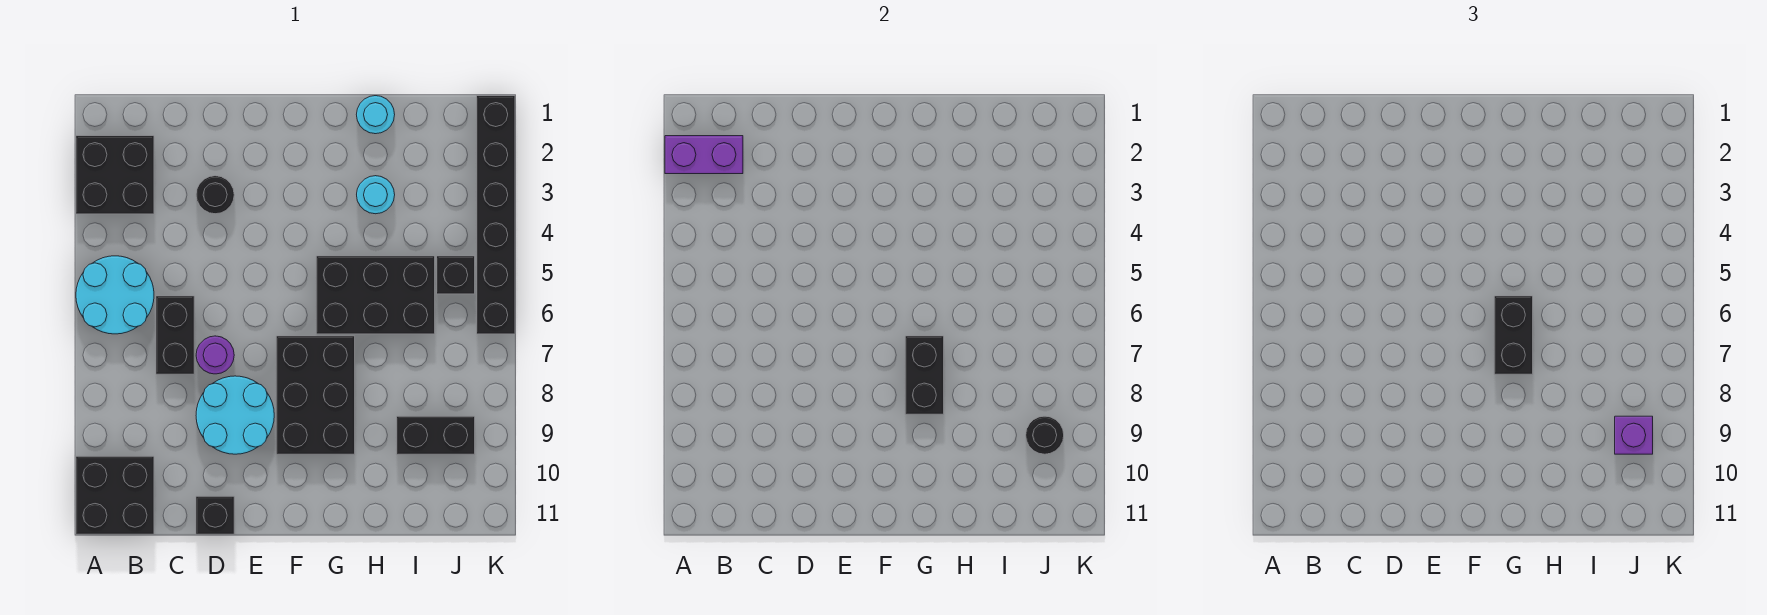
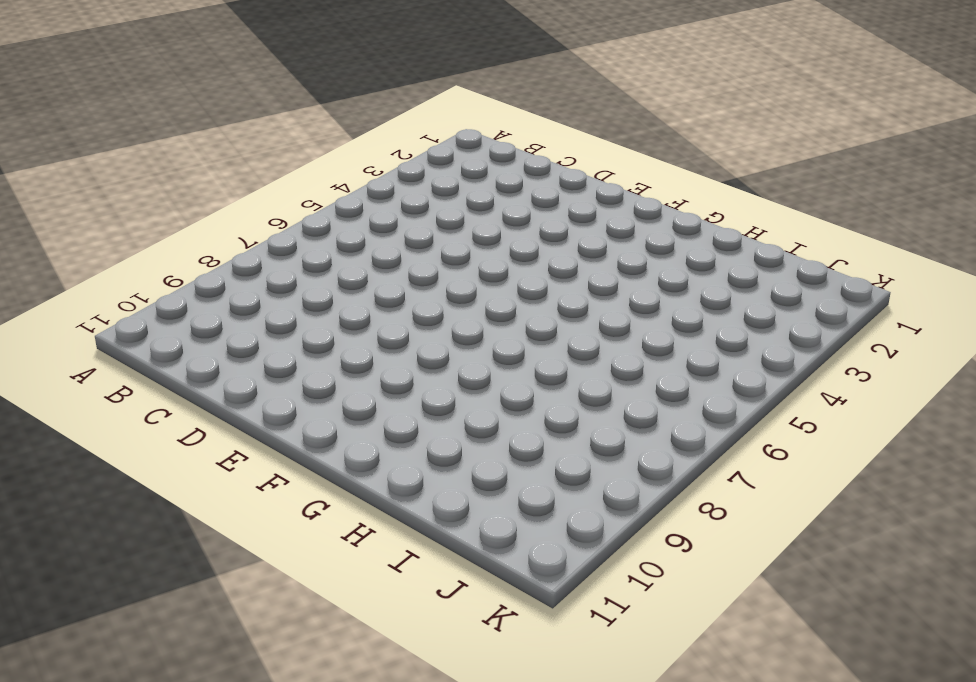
none -> black 2x2 brick [76,136,154,214]
none -> cyan 2x2 round brick [76,256,154,334]
none -> black 2x2 brick [76,456,154,534]

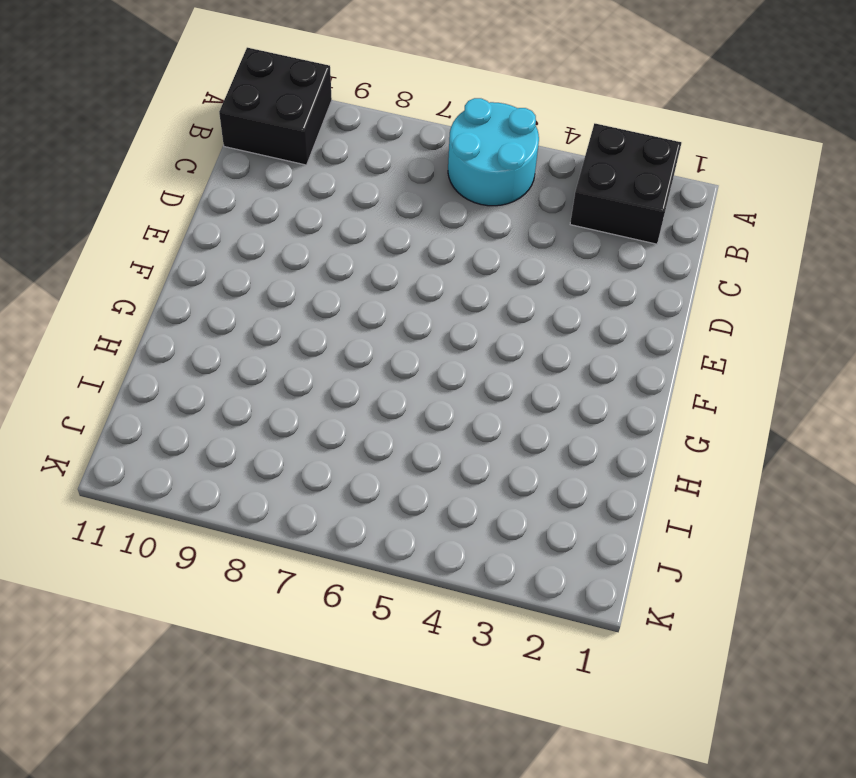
none -> black 1x2 brick [156,296,194,374]
none -> black 1x1 round brick [196,176,234,214]
none -> purple 1x1 round brick [196,336,234,374]

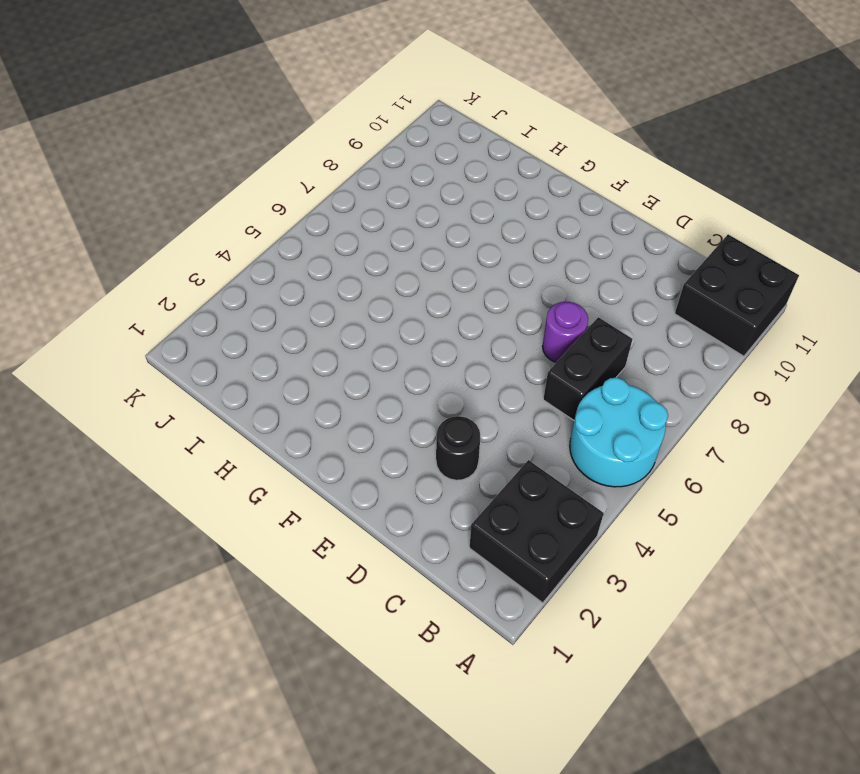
none -> cyan 2x2 round brick [196,376,274,454]
none -> black 1x1 brick [196,496,234,534]
none -> black 2x3 brick [276,336,355,454]

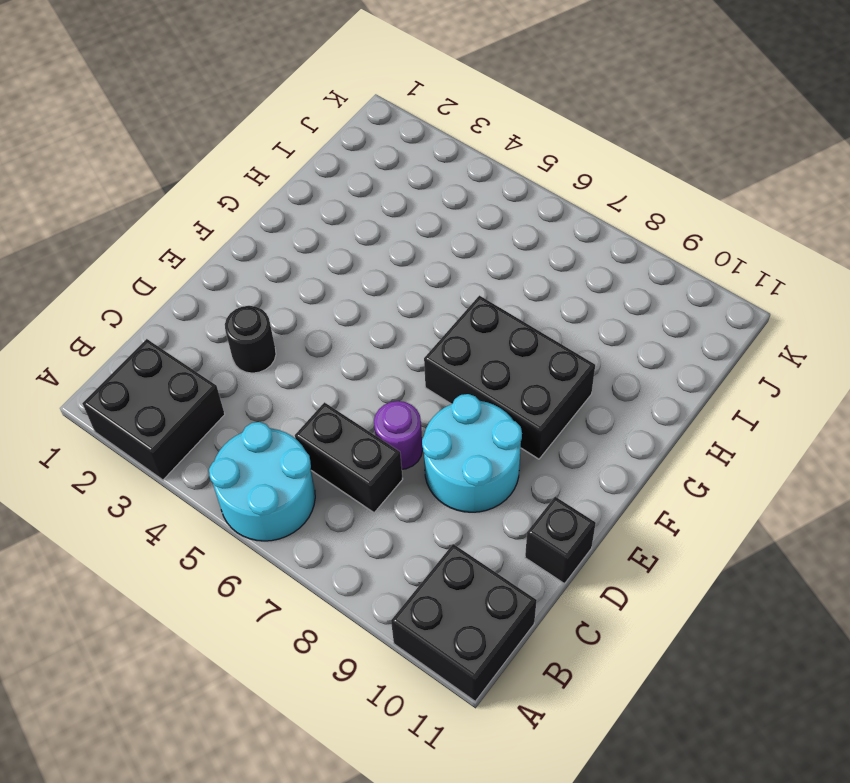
none -> black 2x3 brick [316,256,435,334]
none -> cyan 1x1 round brick [356,96,395,134]
none -> cyan 1x1 round brick [357,176,395,214]

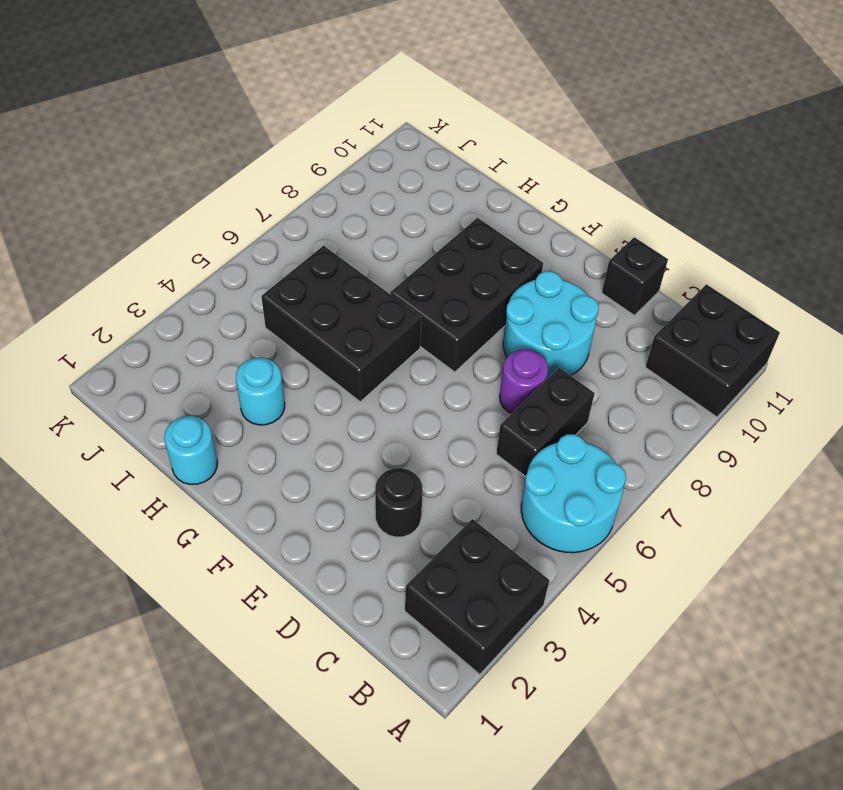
none -> black 1x2 brick [397,416,475,454]
none -> black 1x1 brick [437,256,475,294]
none -> black 1x6 brick [477,96,515,334]

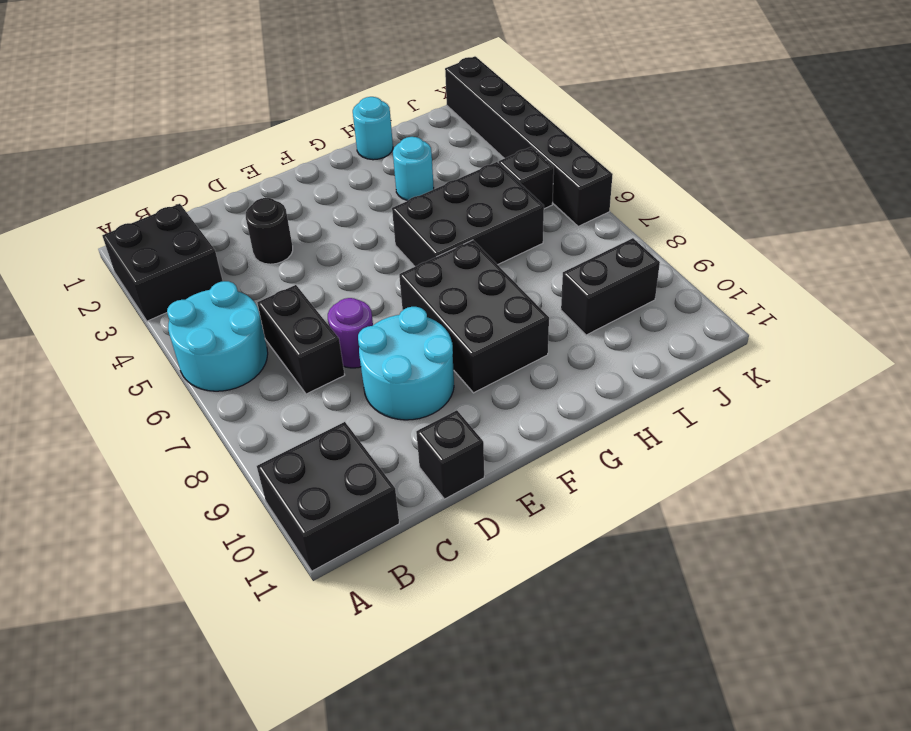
none -> purple 1x2 brick [665,136,743,174]
none -> black 1x2 brick [905,336,944,414]
none -> black 1x1 round brick [1026,416,1064,454]

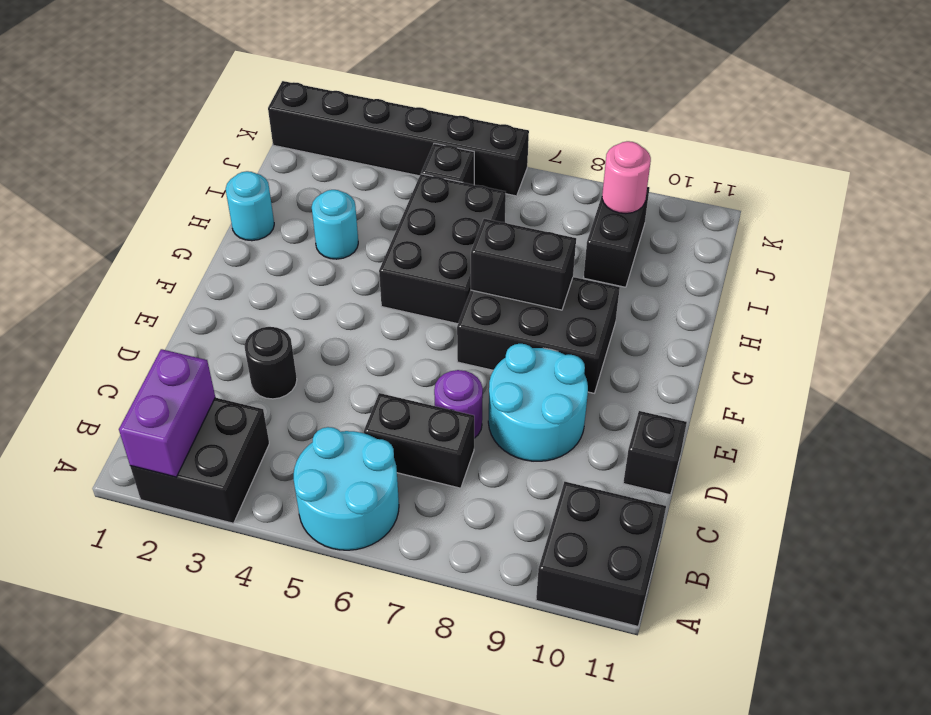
pink 1x1 round brick [602,141,651,214] -> black 1x1 round brick [1026,416,1064,454]
none -> black 1x2 brick [1494,296,1533,374]
none -> purple 1x1 brick [1615,416,1653,454]

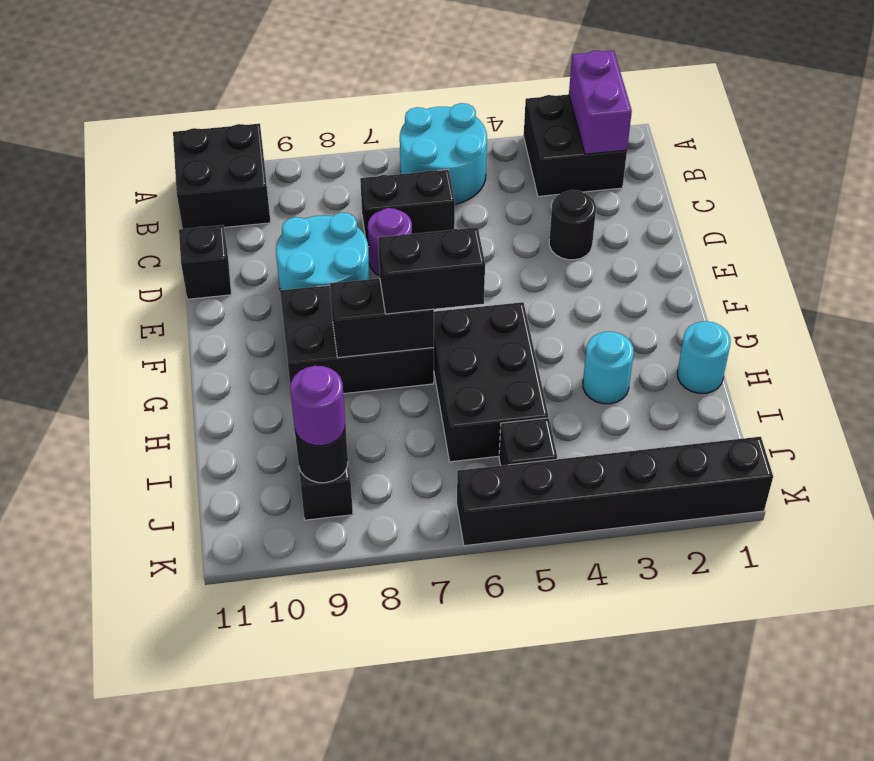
purple 1x1 round brick [290,366,345,446] -> purple 1x1 brick [1615,416,1653,454]

